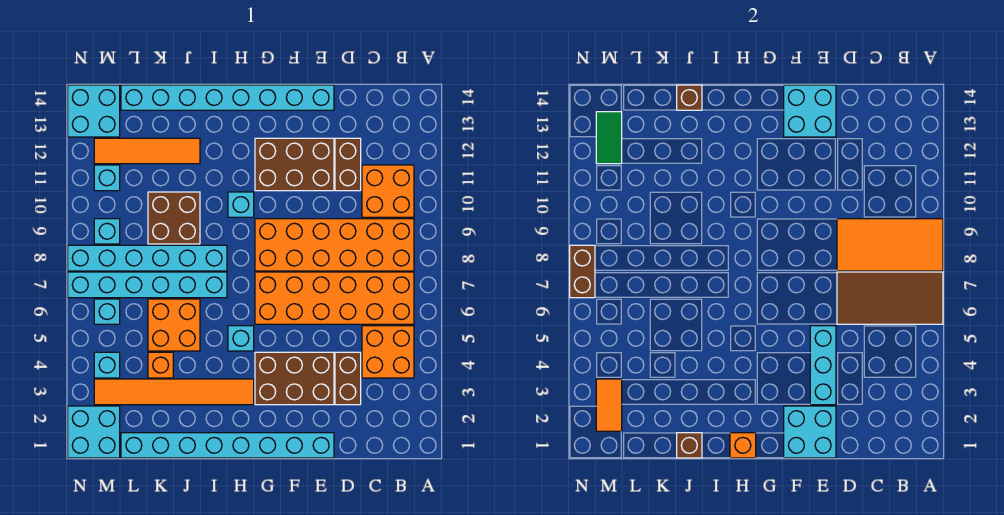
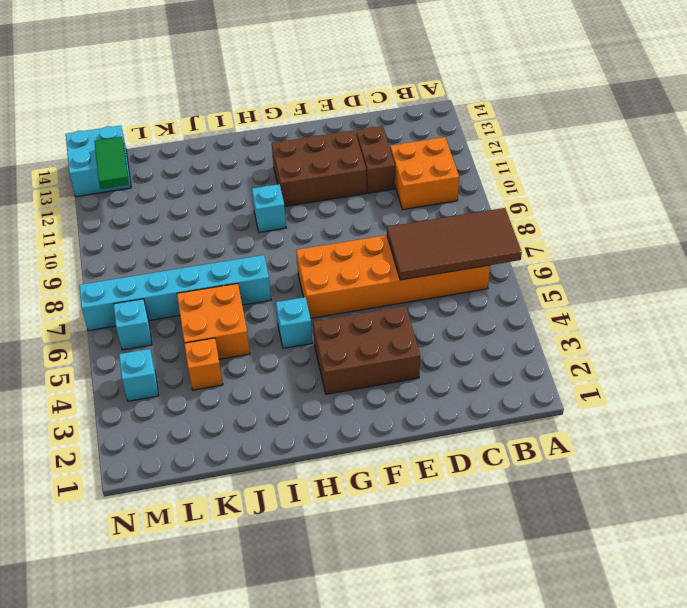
none -> orange 2x2 brick [362,326,414,378]
none -> orange 2x6 brick [255,219,414,271]
none -> brown 1x2 brick [335,352,361,405]
none -> cyan 1x8 brick [121,433,334,458]

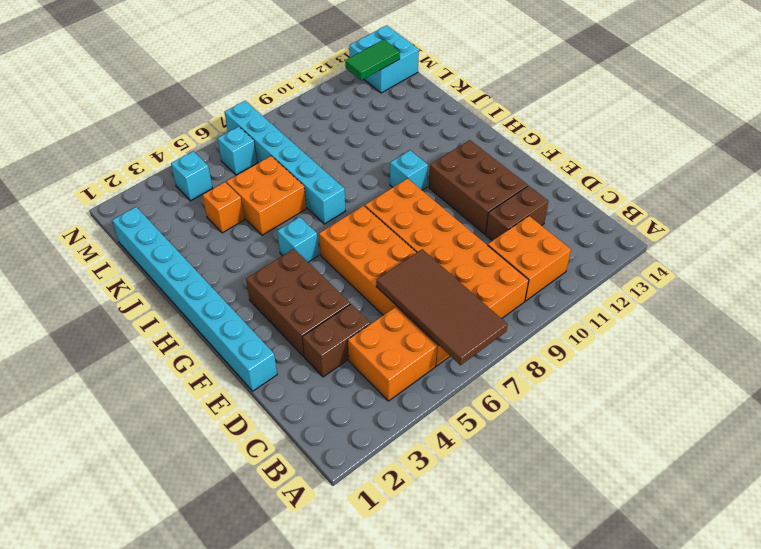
none -> cyan 1x8 brick [121,85,334,110]
none -> orange 1x6 tile [94,379,254,405]
none -> cyan 1x6 brick [68,245,227,271]
none -> brown 2x2 brick [148,192,200,244]

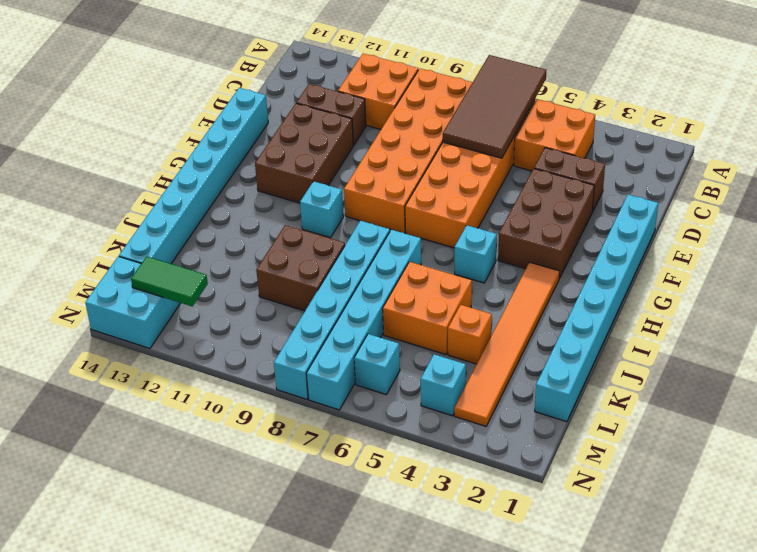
none -> orange 1x4 tile [94,138,200,164]
none -> cyan 2x2 brick [68,406,120,458]
none -> cyan 1x1 brick [94,219,120,244]
none -> cyan 1x1 brick [94,165,120,191]

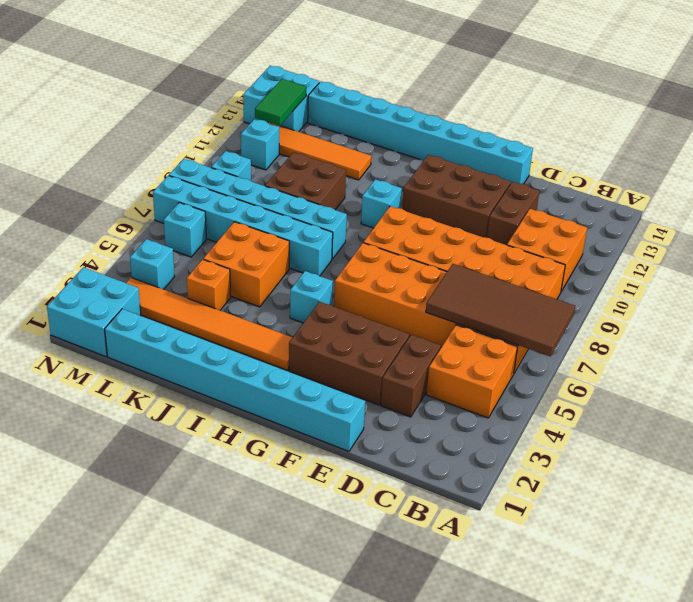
none -> orange 2x4 tile [837,219,943,271]
none -> cyan 2x2 brick [784,406,836,458]
none -> cyan 1x3 brick [810,326,836,405]
none -> cyan 2x2 brick [784,85,836,137]

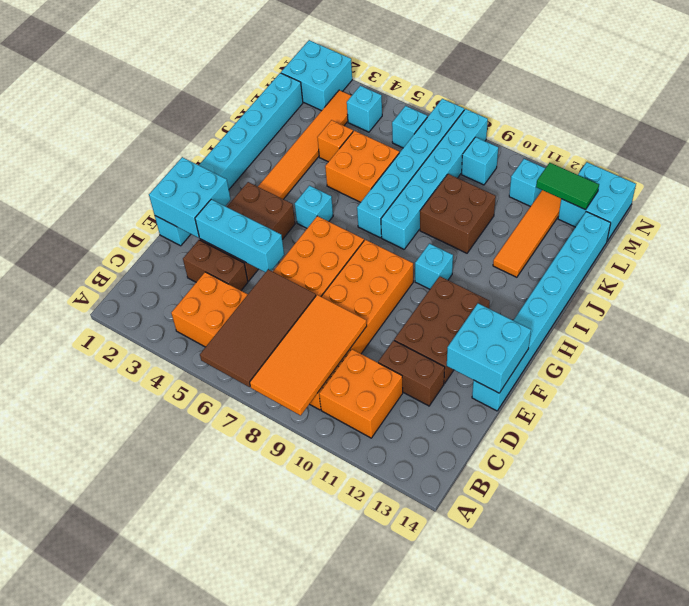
none -> orange 1x1 brick [730,433,756,458]
none -> brown 1x1 brick [677,433,702,458]
none -> brown 1x1 brick [677,85,702,110]
none -> orange 1x2 tile [596,379,622,431]

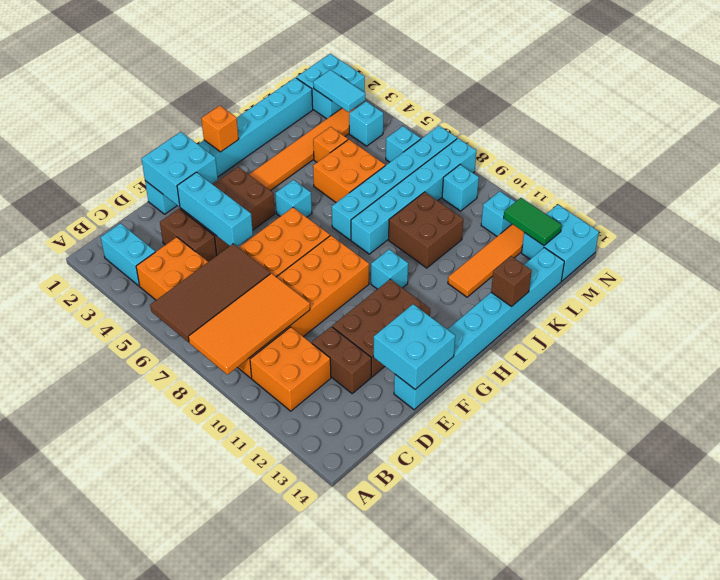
cyan 1x2 brick [101,223,155,286] -> none
cyan 1x2 tile [313,70,365,112] -> orange 1x2 tile [596,379,622,431]
none -> brown 1x1 brick [677,433,702,458]
none -> brown 1x2 brick [570,245,595,298]

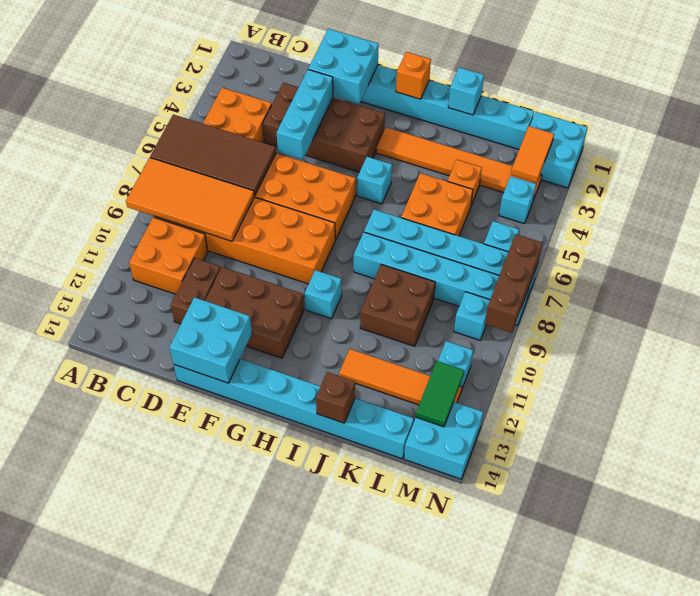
cyan 1x1 brick [448,67,484,115] -> brown 1x1 brick [677,433,702,458]
brown 1x3 brick [485,234,542,333] -> brown 1x2 brick [570,245,595,298]

